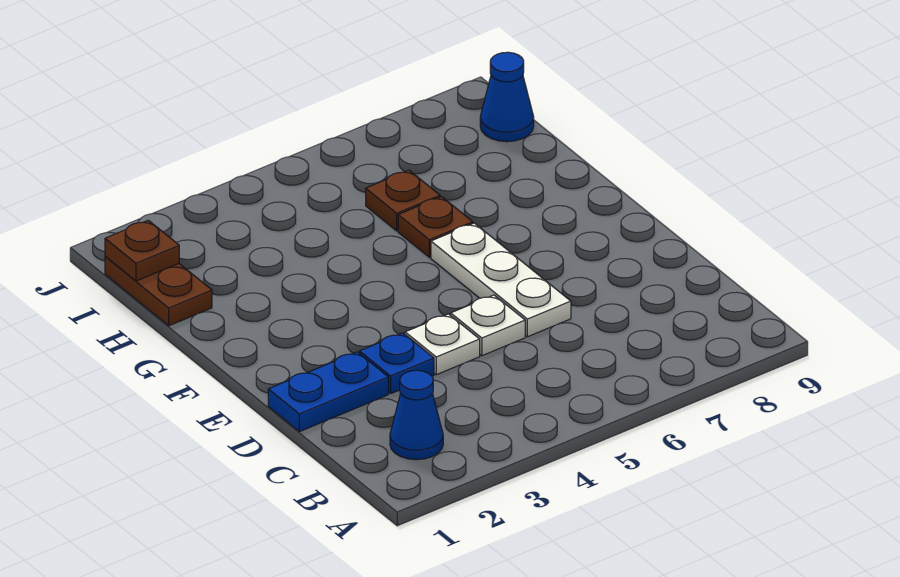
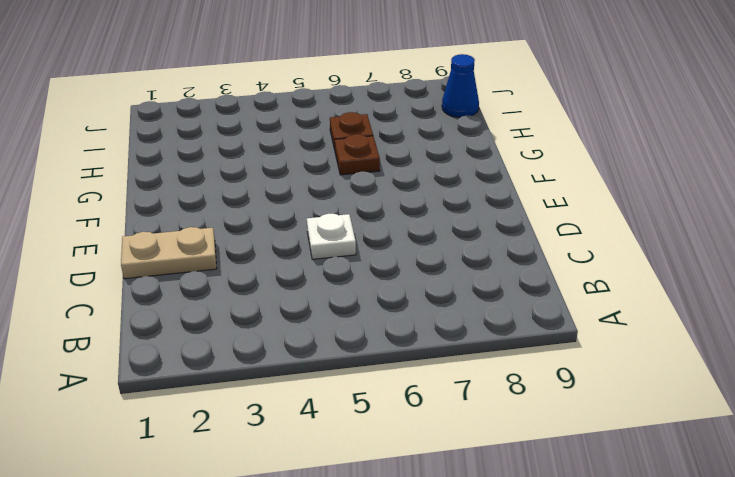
tan 1x2 plate [121,227,217,279] -> blue 1x2 plate [268,352,388,432]
none -> blue 1x1 cone [390,370,443,460]
none -> blue 1x1 plate [360,333,434,393]

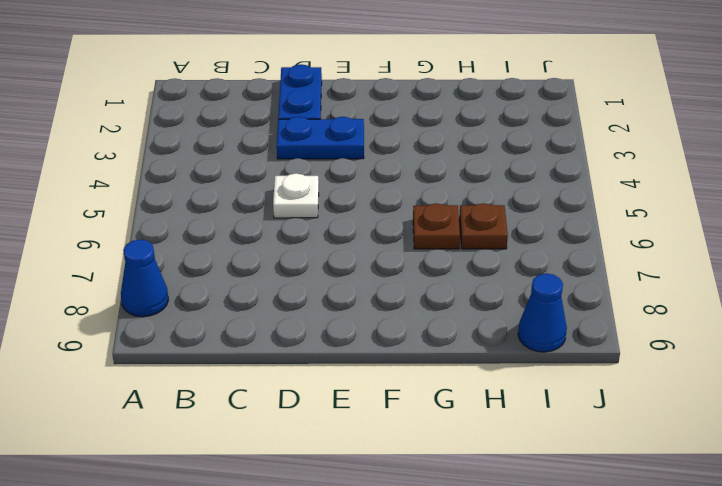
blue 1x1 cone [121,240,168,317] -> blue 1x1 cone moved to [390,370,443,460]
blue 1x2 plate [277,117,364,159] -> blue 1x1 plate [360,333,434,393]
none -> white 1x1 plate [405,314,480,375]
none -> white 1x3 plate [431,223,571,337]

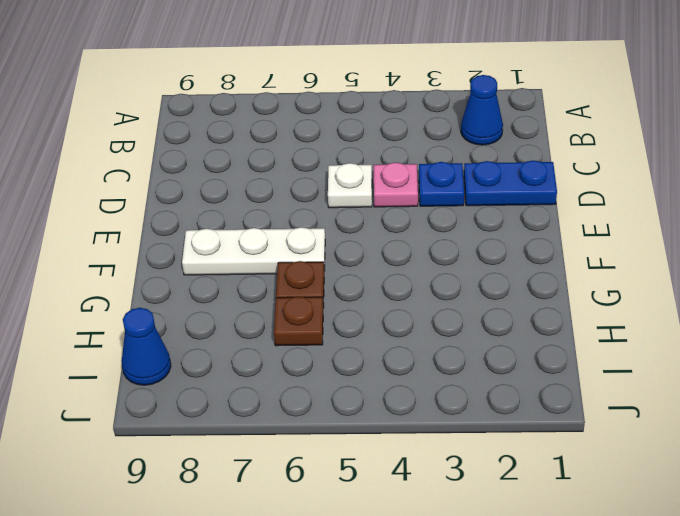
pink 1x1 plate [374,162,418,207] -> white 1x1 plate [405,314,480,375]
white 1x3 plate [182,227,325,275] -> white 1x3 plate turned to [431,223,571,337]
none -> brown 1x2 plate [105,256,212,326]
none -> brown 1x1 plate [105,220,179,281]

